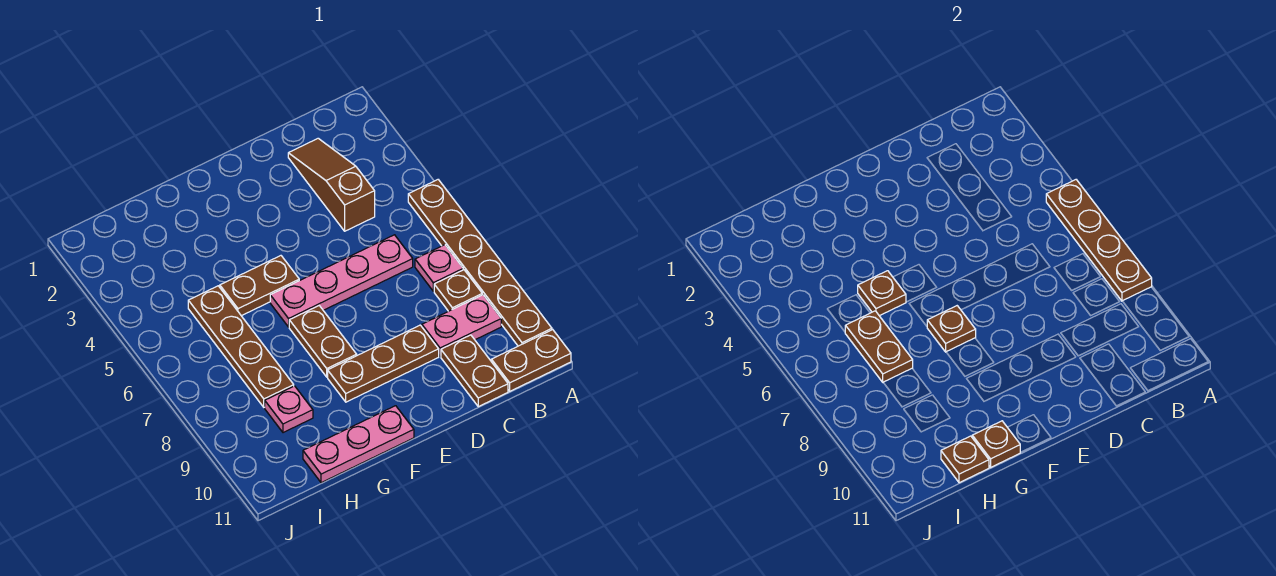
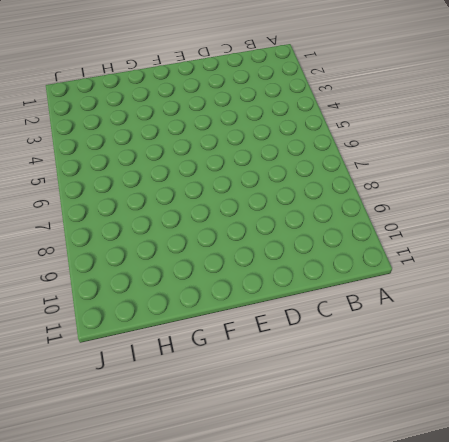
none -> brown 1x6 plate [408,180,552,346]
none -> brown 1x2 plate [491,330,571,391]
none -> pink 1x1 plate [415,245,463,291]

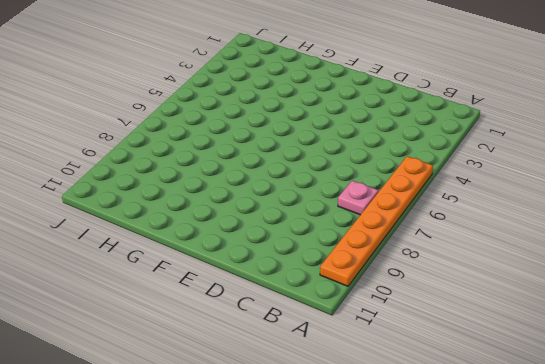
orange 1x6 plate [320,156,433,286] -> brown 1x6 plate [408,180,552,346]
none -> brown 1x2 plate [491,330,571,391]
none -> brown 1x1 plate [434,270,482,311]
none -> pink 1x2 plate [422,295,501,357]

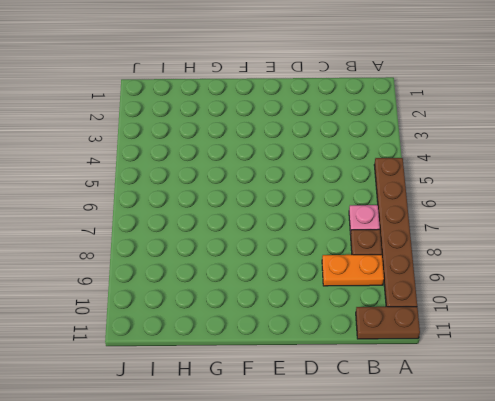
orange 1x2 plate [322,255,384,286] -> pink 1x2 plate [422,295,501,357]
none -> brown 1x3 slope [288,138,375,231]
none -> pink 1x4 plate [270,235,413,327]
none -> brown 1x2 plate [441,335,508,407]

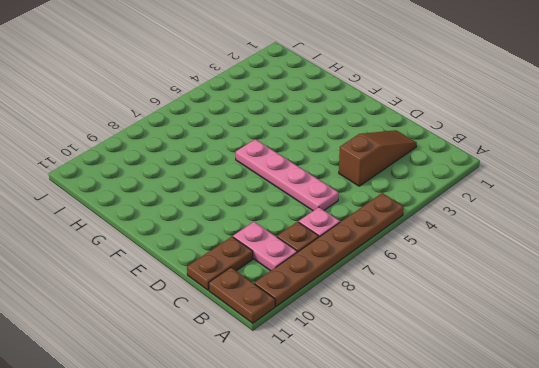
none -> brown 1x3 plate [328,325,439,402]
none -> brown 1x2 plate [220,256,299,316]
none -> brown 1x2 plate [289,306,357,377]

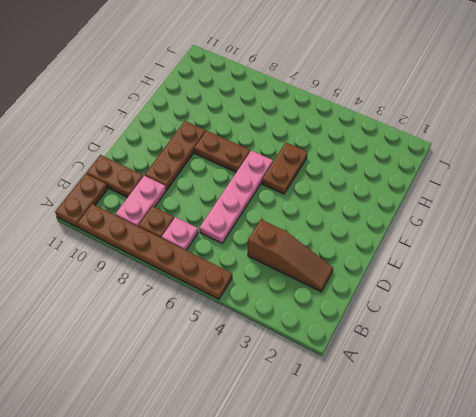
none -> pink 1x3 plate [303,406,414,483]
none -> brown 1x4 plate [188,286,294,407]
none -> pink 1x1 plate [265,386,313,433]

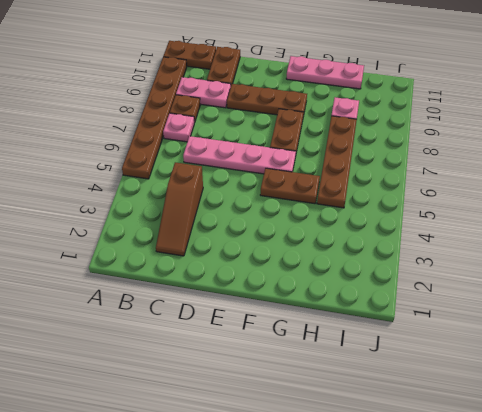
none -> brown 1x4 plate [1046,180,1152,301]
none -> brown 1x1 plate [927,306,976,352]
none -> brown 1x1 plate [858,271,906,316]

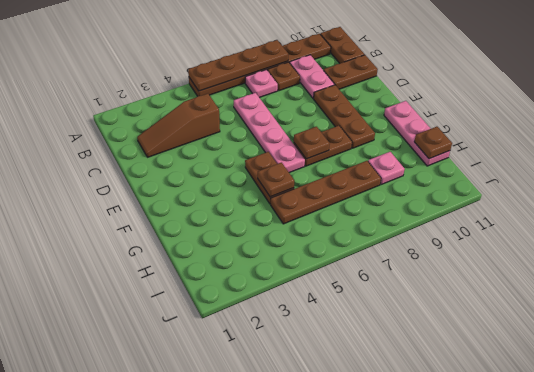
none -> brown 1x1 plate [972,421,1020,467]
none -> brown 1x2 plate [845,311,913,382]

